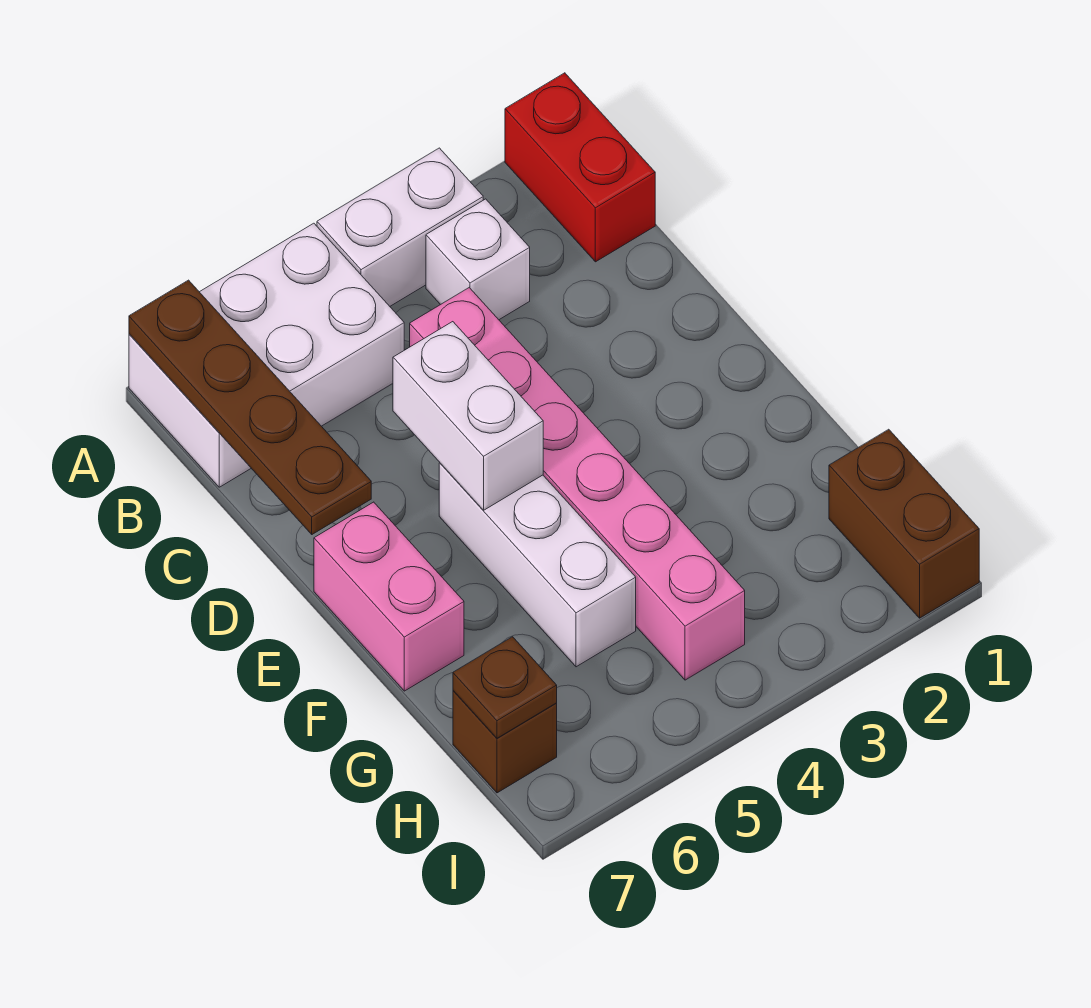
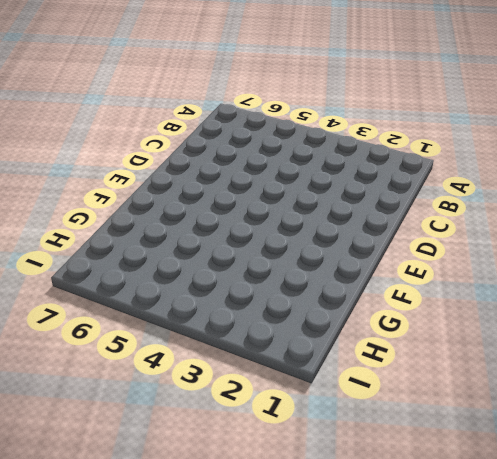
none -> red 1x2 brick [505,73,655,262]
none -> white 1x2 brick [317,148,483,306]
none -> white 2x3 brick [129,223,404,487]

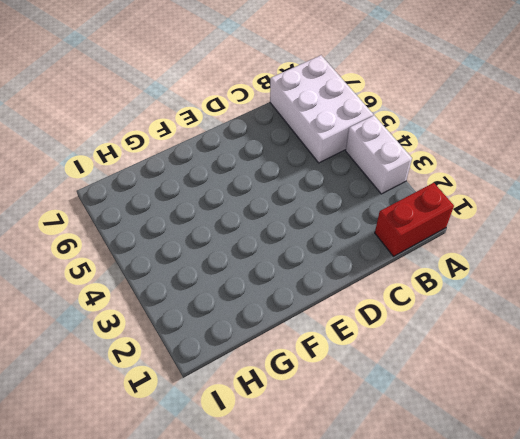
none -> white 1x1 brick [426,199,530,320]
none -> pink 1x6 brick [410,288,745,680]
none -> white 1x3 brick [439,463,636,667]

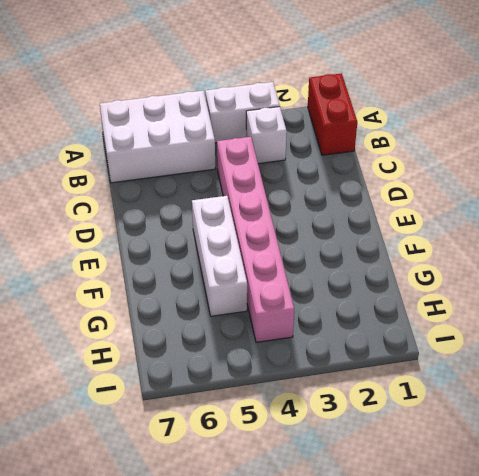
none -> pink 1x2 brick [314,502,464,691]
none -> brown 1x2 brick [829,429,979,618]
none -> brown 1x1 brick [453,691,557,793]

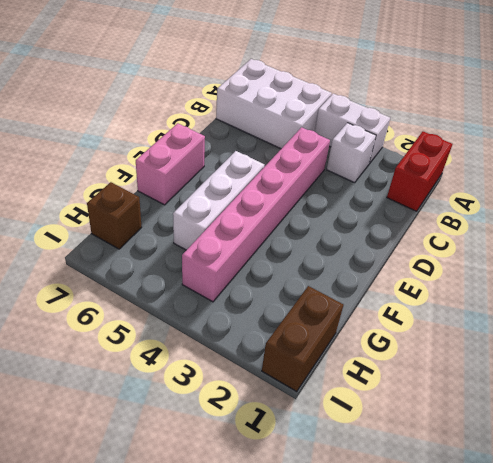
none -> brown 1x4 plate [129,280,371,534]
none -> white 1x2 brick [393,322,543,510]
none -> brown 1x1 plate [453,637,557,738]

